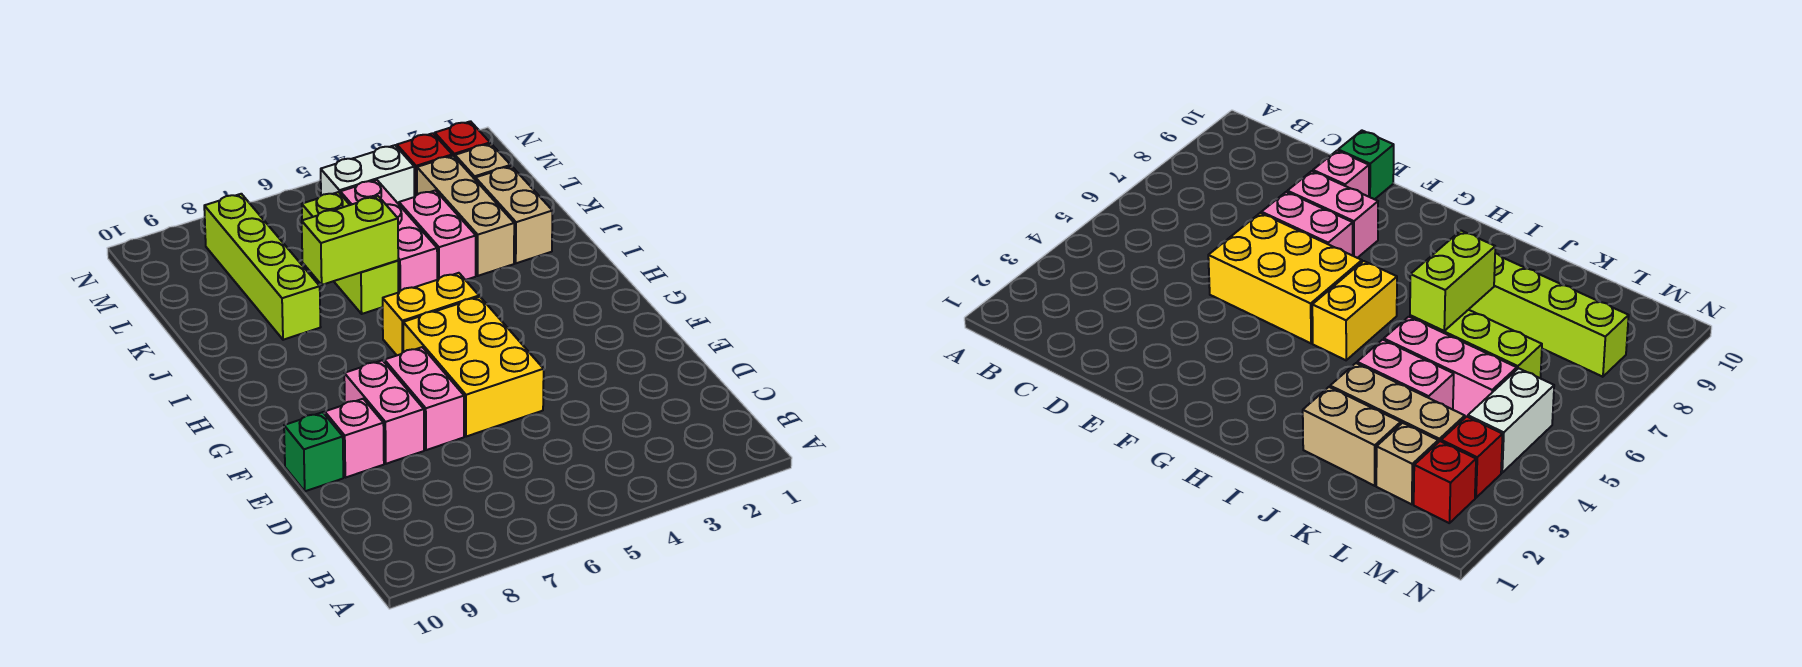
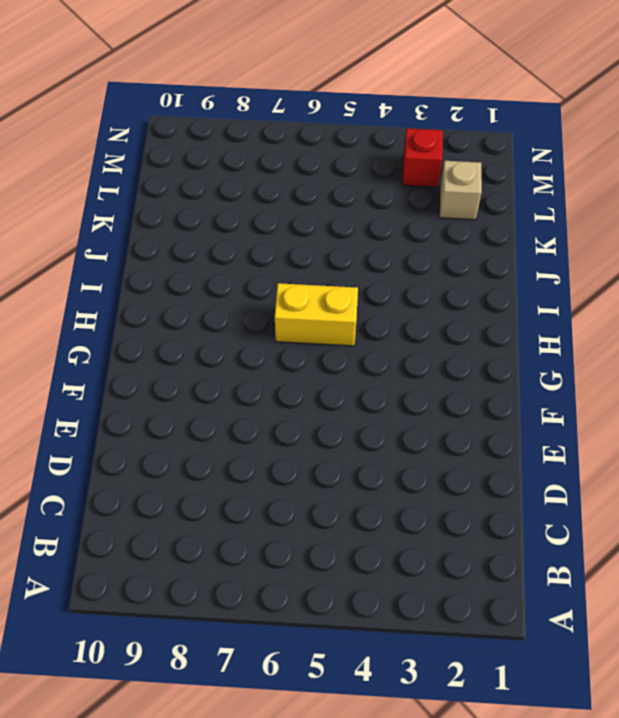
none -> yellow 2x3 brick [403,297,544,437]
none -> pink 1x2 brick [384,347,464,450]
none -> pink 1x2 brick [344,360,424,464]

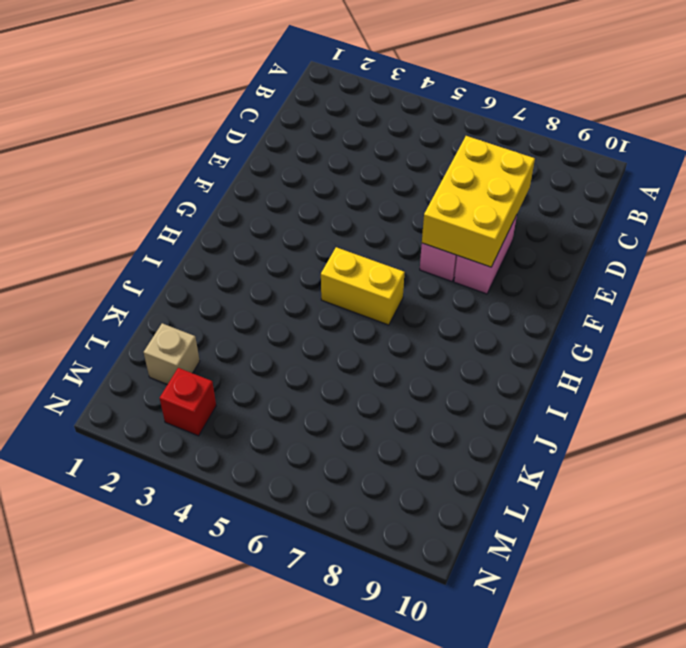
yellow 2x3 brick [422,136,535,267] -> yellow 2x3 brick moved to [403,297,544,437]
none -> pink 1x1 brick [325,399,384,478]
none -> green 1x1 brick [284,412,343,491]
none -> tan 1x2 brick [476,166,552,263]

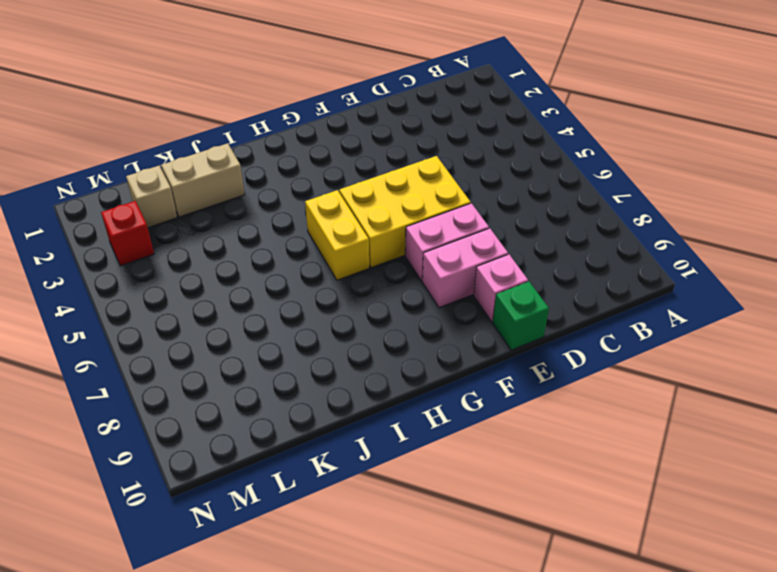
none -> tan 1x3 brick [417,156,514,276]
none -> pink 1x2 brick [399,190,476,280]
none -> pink 1x3 brick [340,180,437,292]

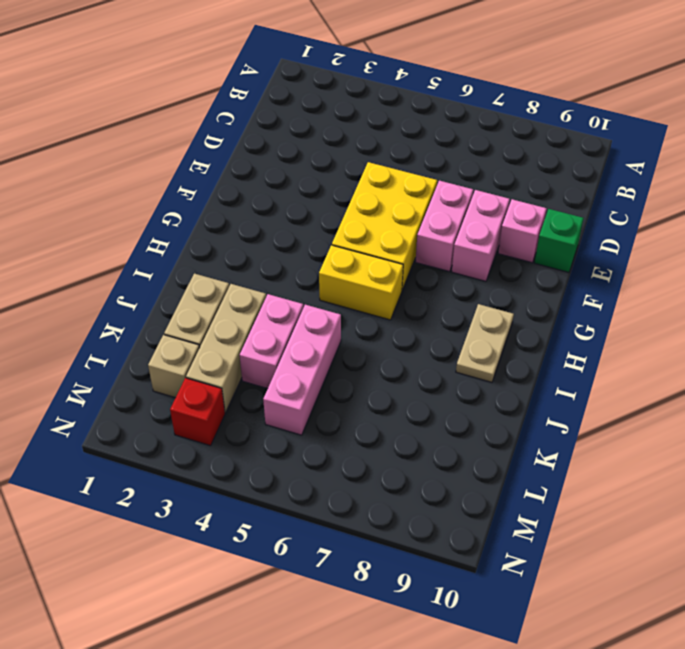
tan 1x2 plate [456,304,514,382] -> none
none -> lime 1x3 brick [302,192,398,314]
none -> lime 1x4 brick [204,194,320,340]
none -> red 1x1 brick [435,121,490,157]

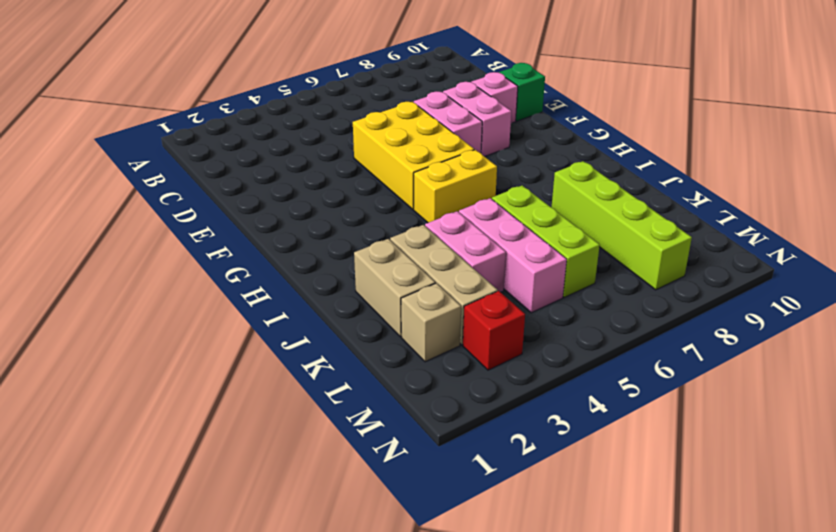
none -> red 1x1 brick [435,121,490,157]
none -> white 1x2 brick [321,145,414,204]
none -> lime 1x2 brick [302,196,398,285]

